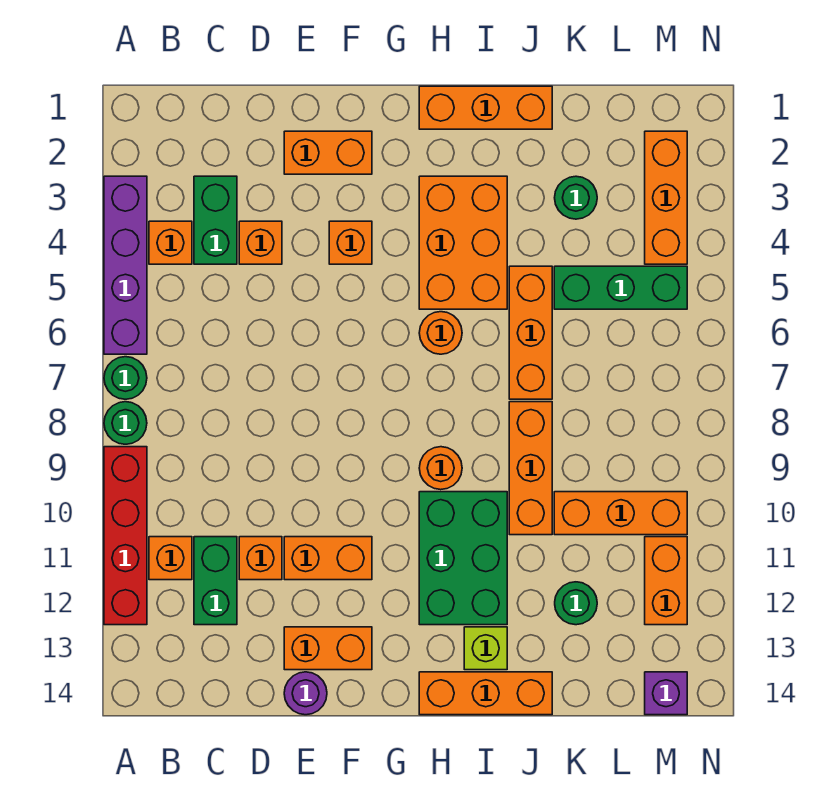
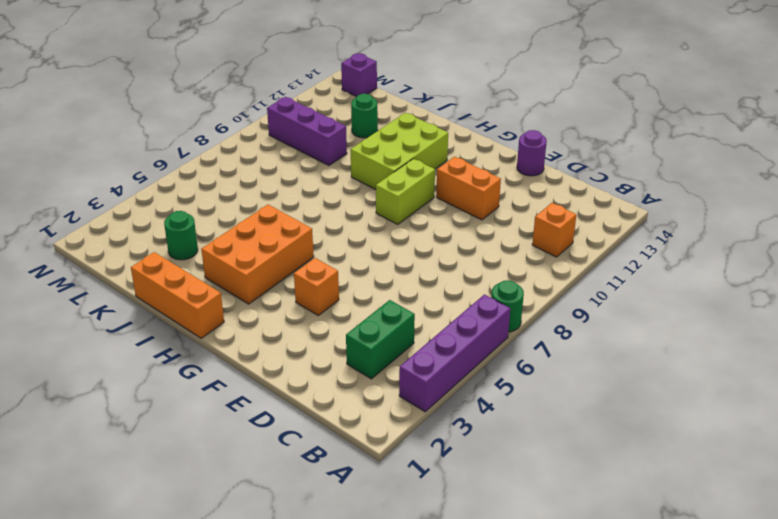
lime 1x2 brick [376,159,435,224] -> none
lime 2x3 brick [351,113,448,189] -> green 2x3 brick [419,492,507,625]
purple 1x3 brick [267,97,347,165] -> orange 1x3 brick [554,492,687,535]
none -> green 1x1 round brick [104,402,147,444]
none -> red 1x4 brick [104,447,147,625]
none -> orange 1x1 brick [149,221,192,264]
none -> green 1x2 brick [194,537,237,625]

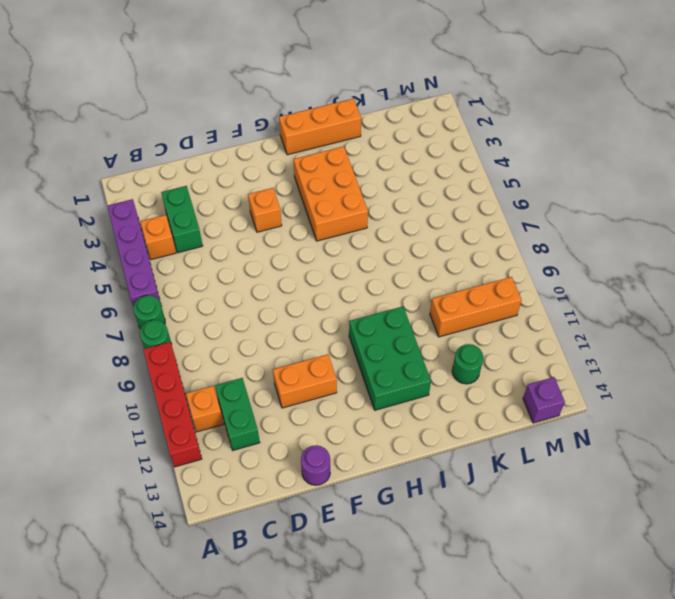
none -> orange 1x1 brick [239,221,282,264]
none -> orange 1x1 brick [239,537,282,580]
none -> orange 1x2 brick [284,131,372,174]
none -> orange 1x2 brick [284,627,372,670]

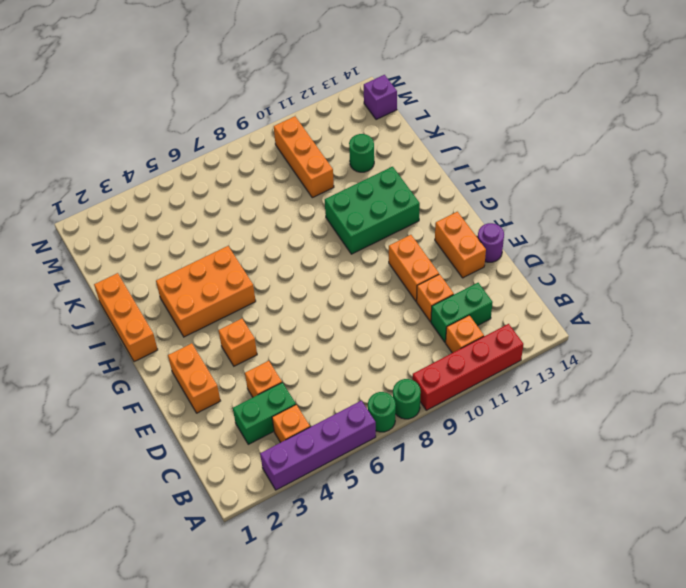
none -> orange 1x1 round brick [419,312,462,354]
none -> orange 1x1 round brick [419,447,462,490]
none -> orange 1x3 brick [419,672,552,715]
none -> lime 1x1 brick [464,627,507,670]

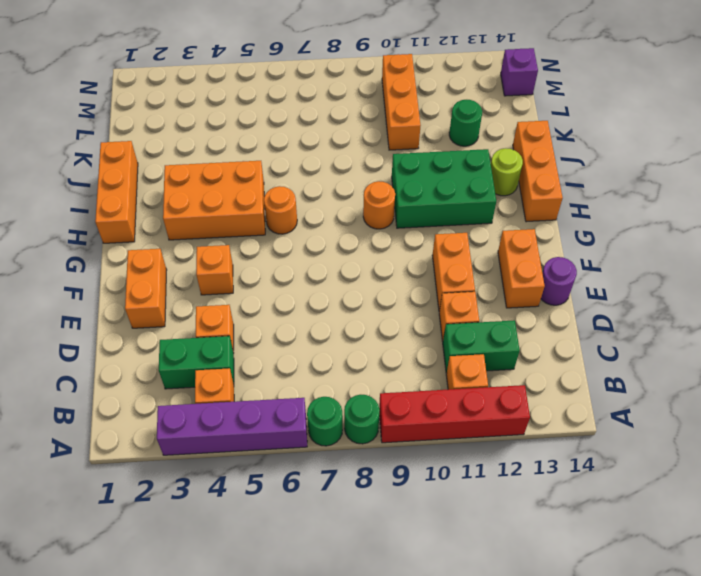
lime 1x1 round brick [491,148,523,196] -> lime 1x1 brick [464,627,507,670]
none -> orange 1x3 brick [509,266,552,399]
none -> orange 1x3 brick [509,402,552,535]
none -> green 1x1 round brick [555,176,597,219]
none -> green 1x3 brick [554,266,687,309]

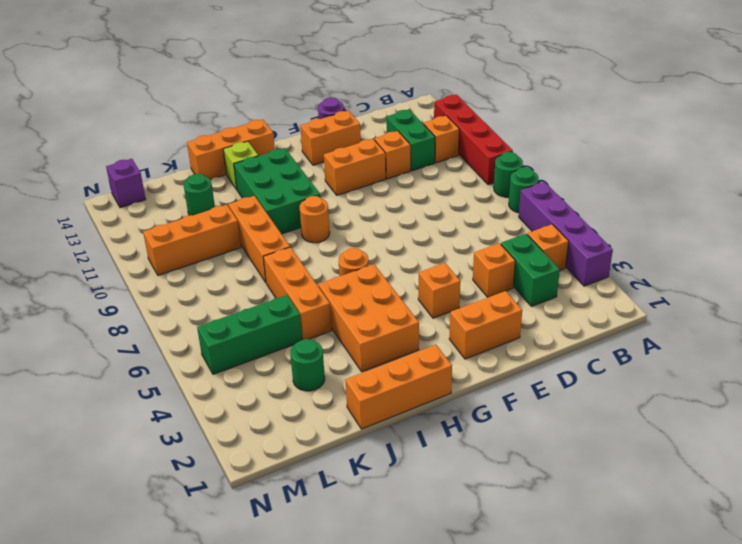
none -> orange 1x3 brick [645,131,687,264]
none -> orange 1x2 brick [645,537,687,625]

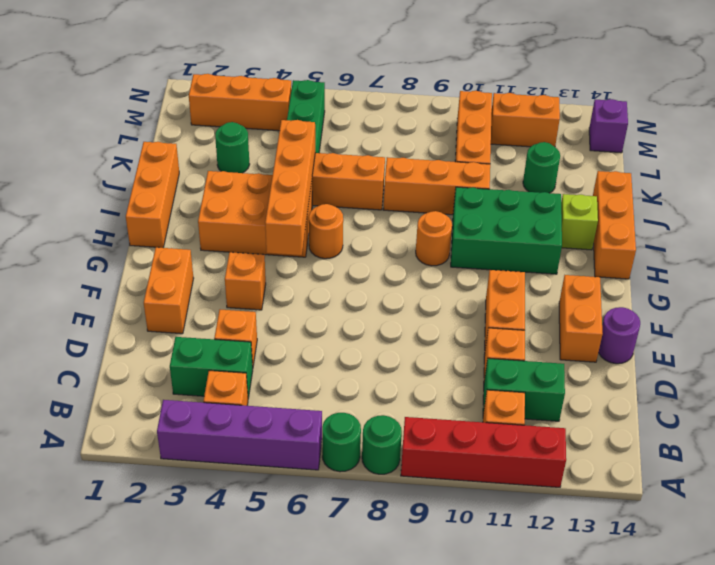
orange 1x4 brick [265,120,315,255] -> none

